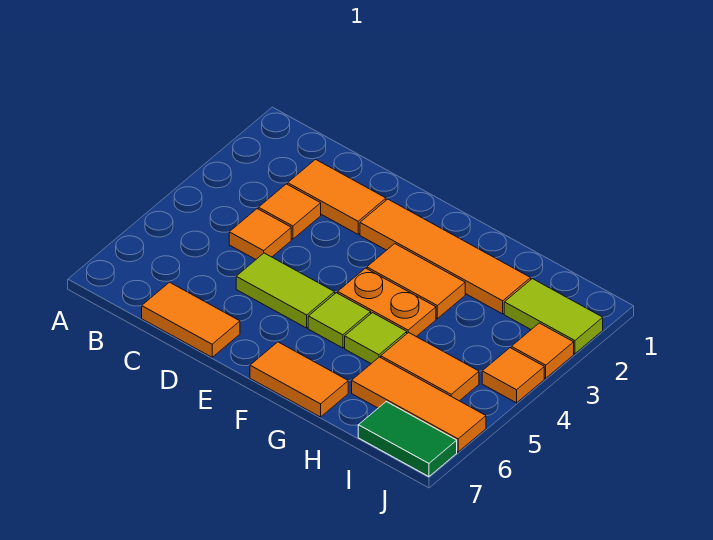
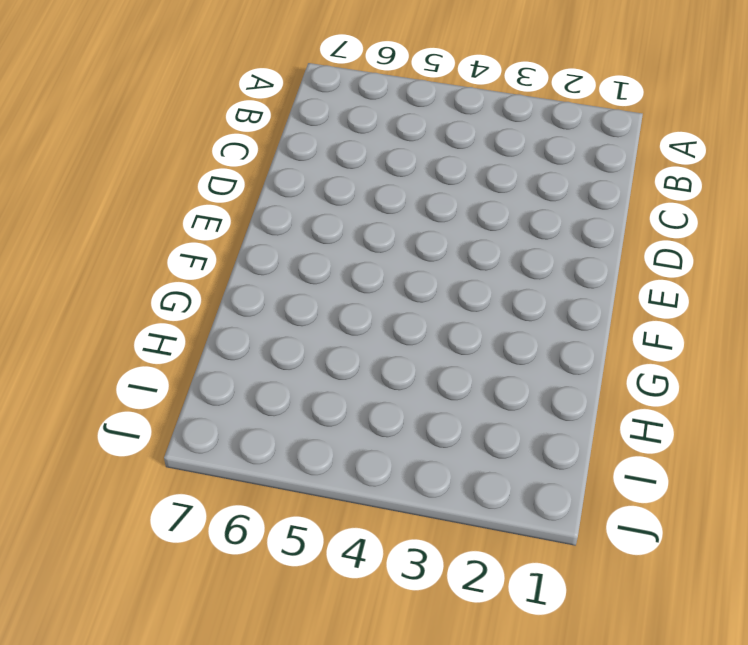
none -> orange 1x2 tile [288,159,386,234]
none -> orange 1x1 tile [258,184,321,239]
none -> orange 1x1 tile [229,209,291,259]

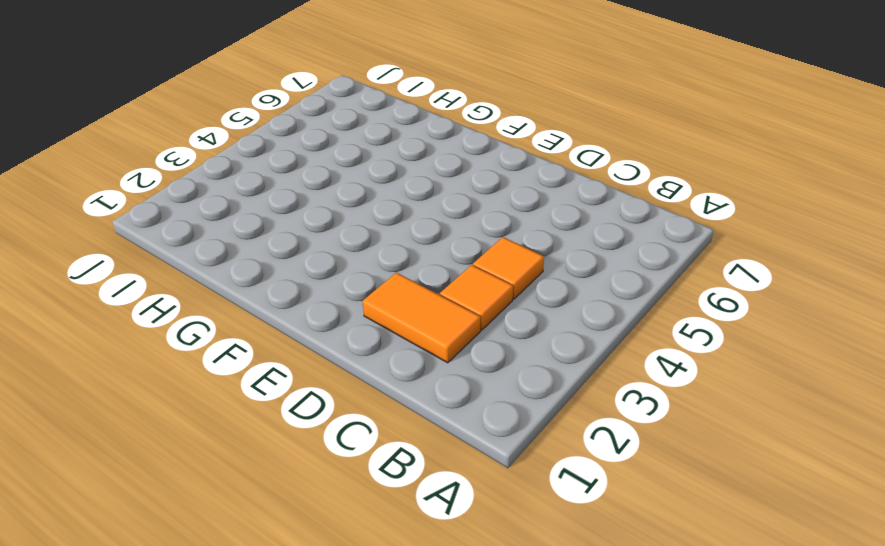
none -> orange 1x2 tile [142,282,240,357]
none -> lime 1x2 tile [236,253,335,328]
none -> orange 1x4 tile [360,199,531,314]

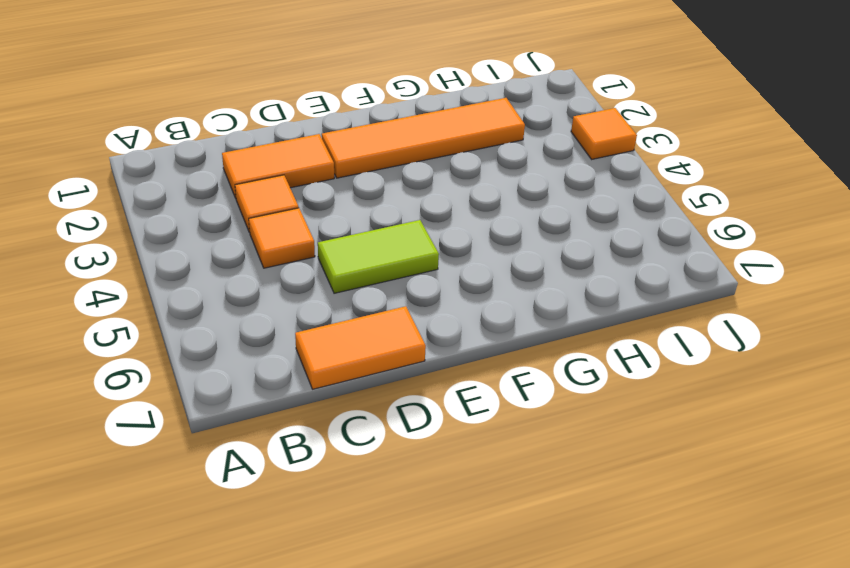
none -> orange 1x2 tile [367,244,465,319]
none -> orange 1x2 plate [338,268,436,337]
none -> lime 1x1 tile [308,293,371,348]

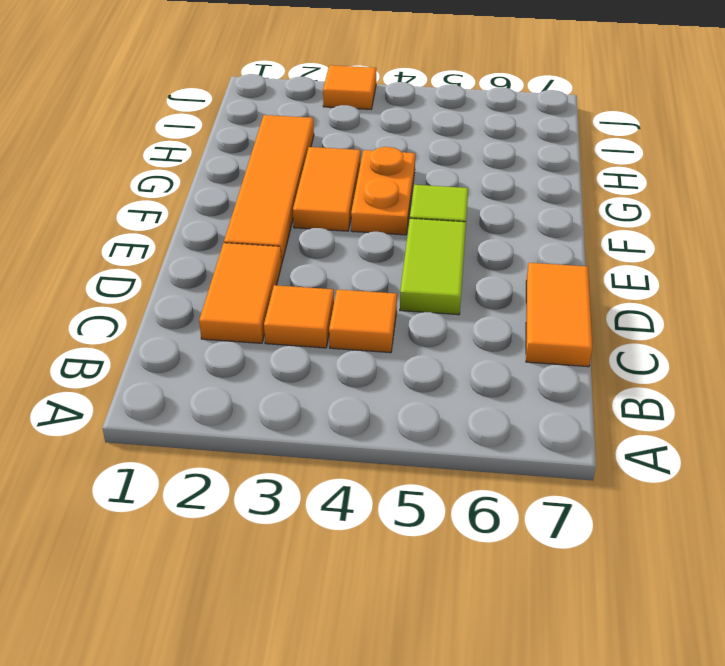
none -> orange 1x2 tile [250,342,348,417]
none -> lime 1x1 tile [345,313,407,364]
none -> orange 1x2 tile [381,332,479,401]

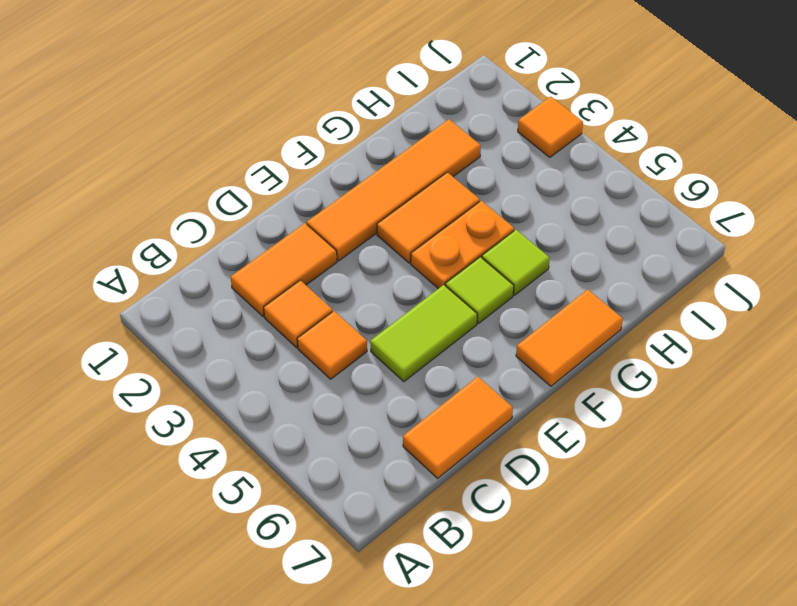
none -> orange 1x2 tile [381,332,479,401]
none -> orange 1x3 tile [352,357,486,452]
none -> lime 1x2 tile [504,279,603,354]

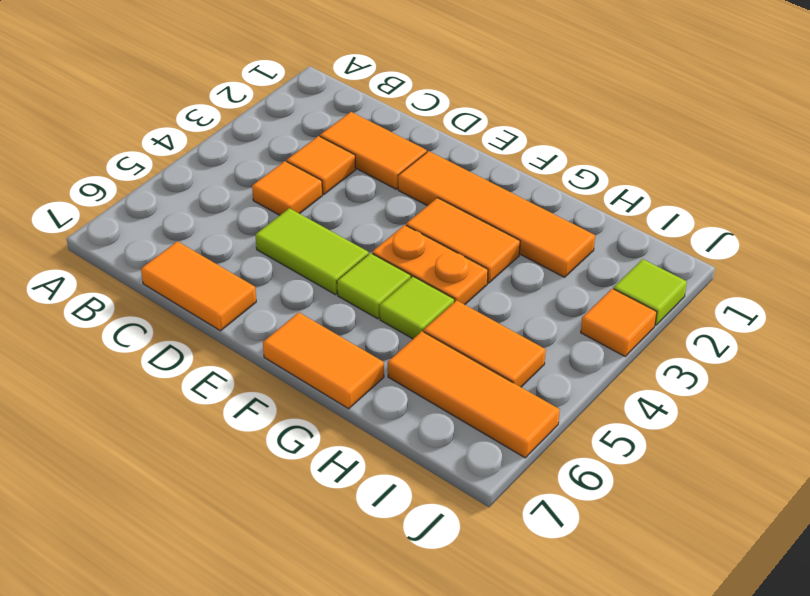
lime 1x1 tile [614,259,687,325] -> lime 1x2 tile [504,279,603,354]
none -> green 1x2 tile [358,402,457,477]
none -> orange 1x1 tile [482,348,544,403]

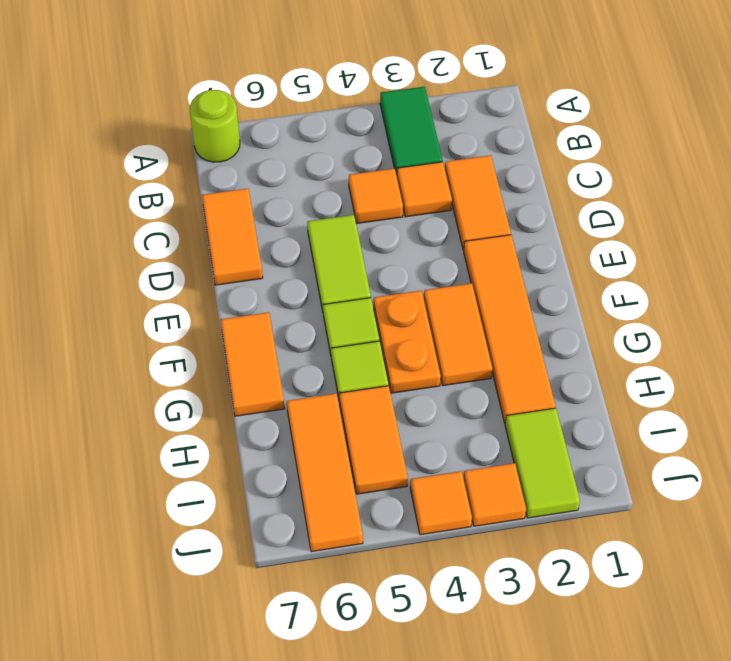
green 1x2 tile [380,87,443,176] -> green 1x2 tile moved to [358,402,457,477]
lime 1x1 round brick [190,90,240,162] -> none

